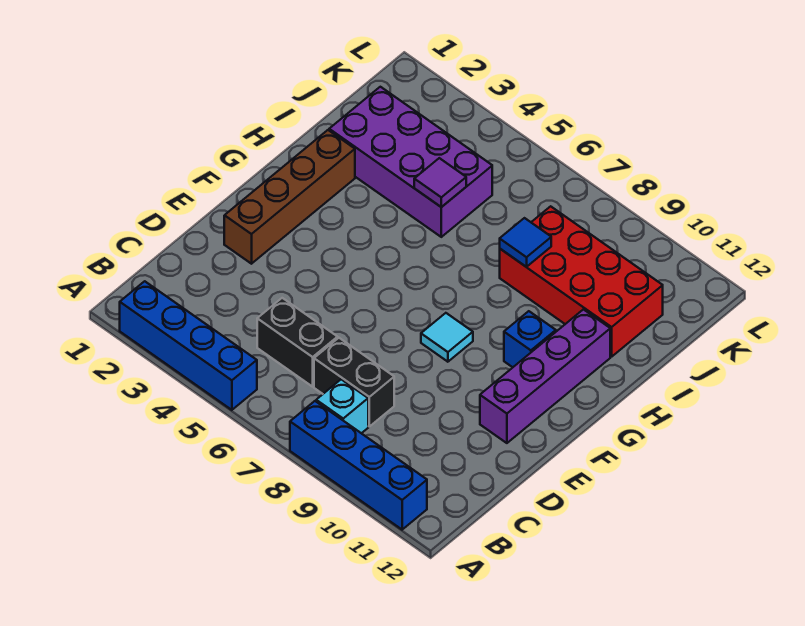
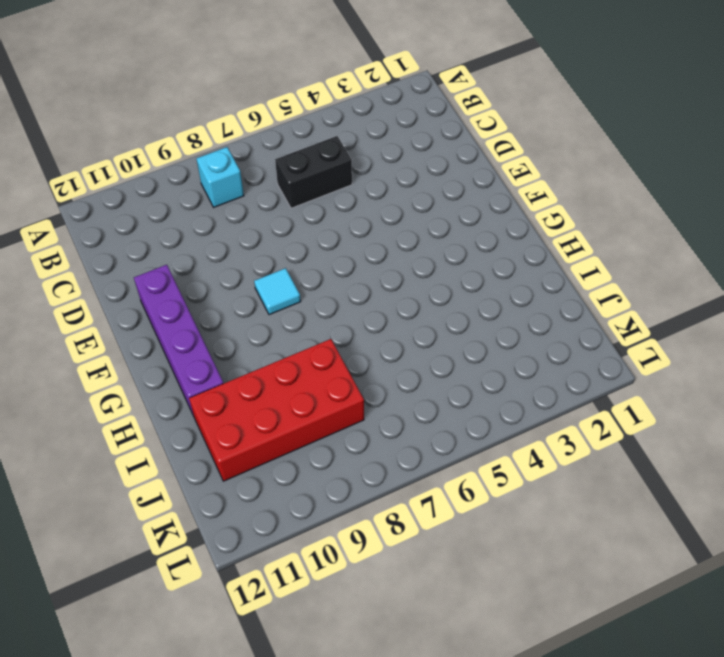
none -> blue 1x4 brick [120,281,257,410]
none -> blue 1x4 brick [290,401,427,530]
none -> black 1x2 brick [314,338,394,426]

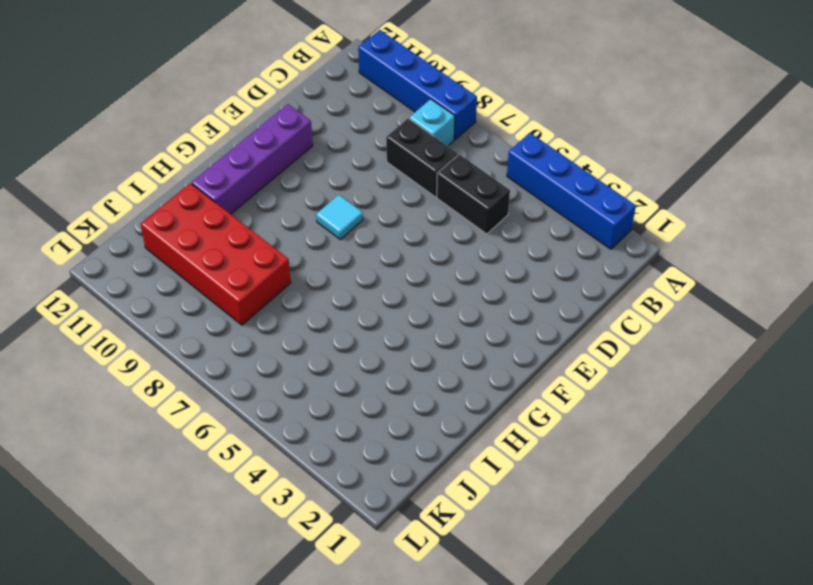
none -> brown 1x4 brick [224,130,355,264]
none -> blue 1x1 brick [504,311,556,367]
none -> purple 2x4 brick [329,87,492,237]

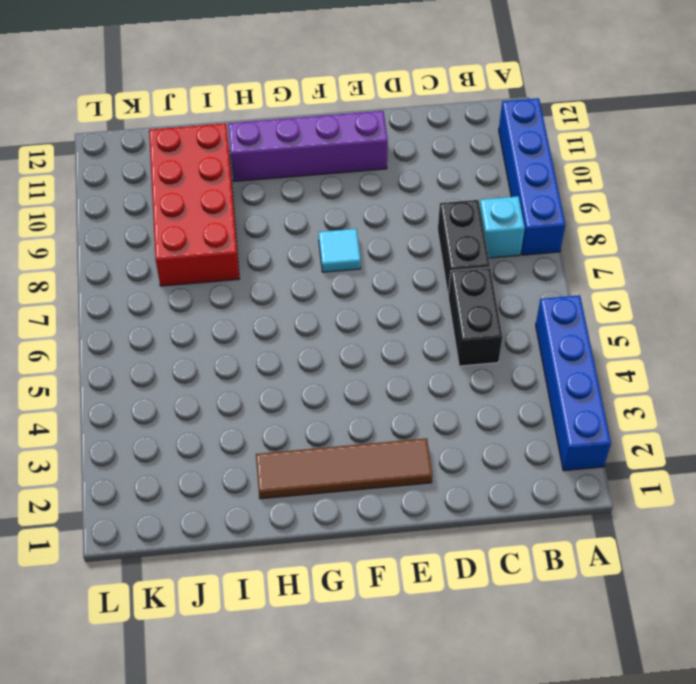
brown 1x4 tile [256,438,432,499] -> brown 1x4 brick [224,130,355,264]
none -> blue 1x1 brick [504,311,556,367]
none -> purple 2x4 brick [329,87,492,237]
none -> purple 1x1 tile [414,158,466,207]

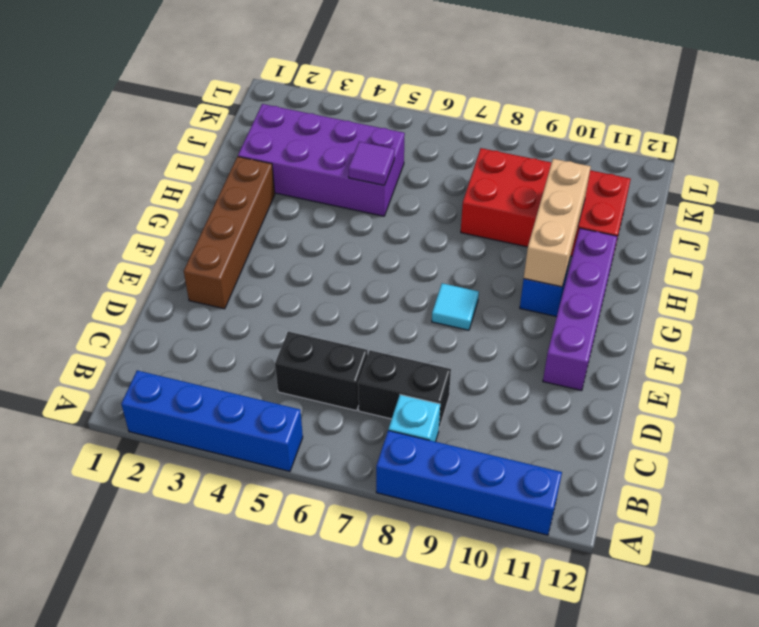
tan 1x3 brick [524,159,591,287] -> none
none -> blue 1x1 tile [500,218,551,267]

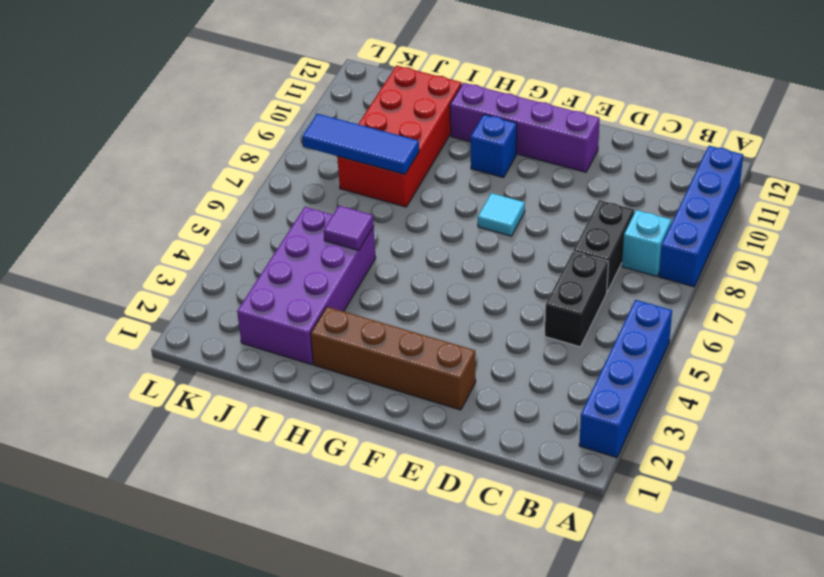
blue 1x3 tile [302,114,419,174] -> blue 1x1 tile [500,218,551,267]

